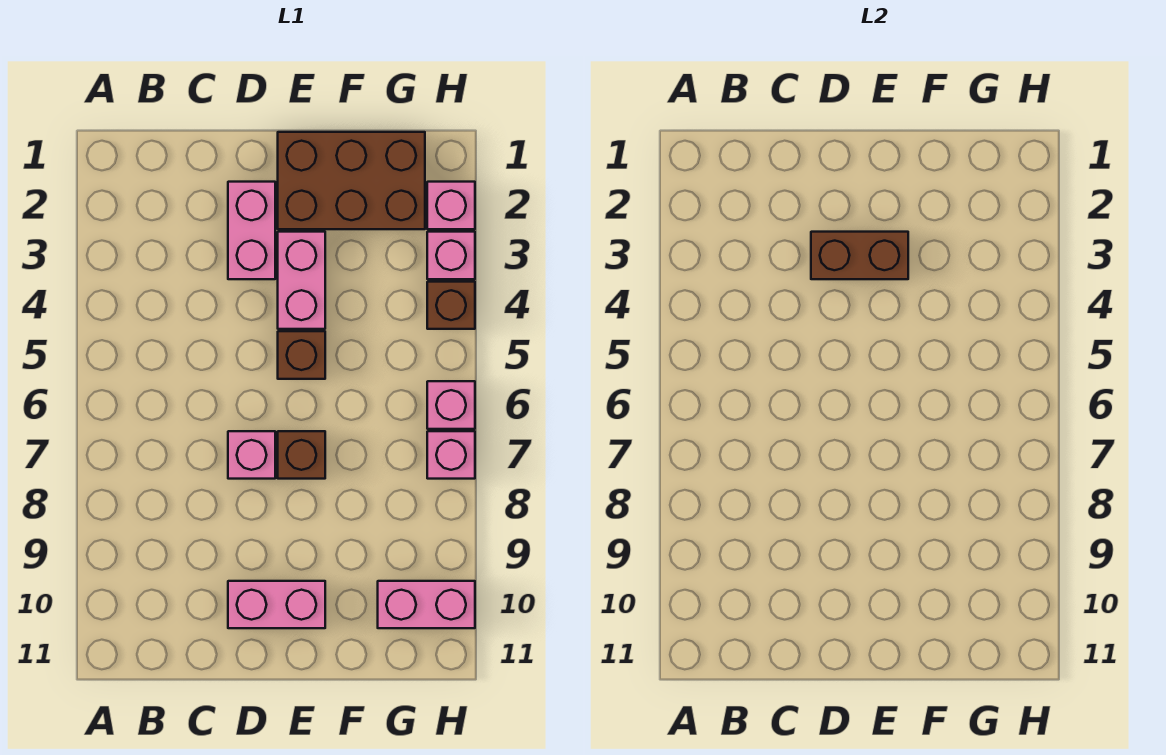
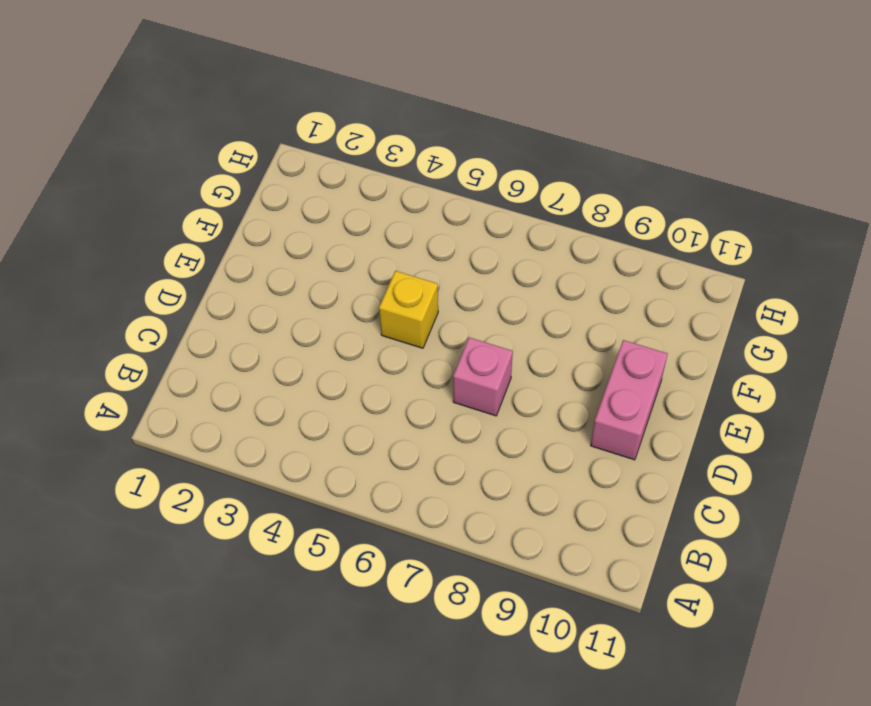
yellow 1x1 brick [379,271,438,348] -> brown 1x1 brick [278,331,325,379]
none -> pink 1x2 brick [228,182,275,279]
none -> brown 2x3 brick [278,132,425,229]
none -> pink 1x2 brick [278,232,325,329]

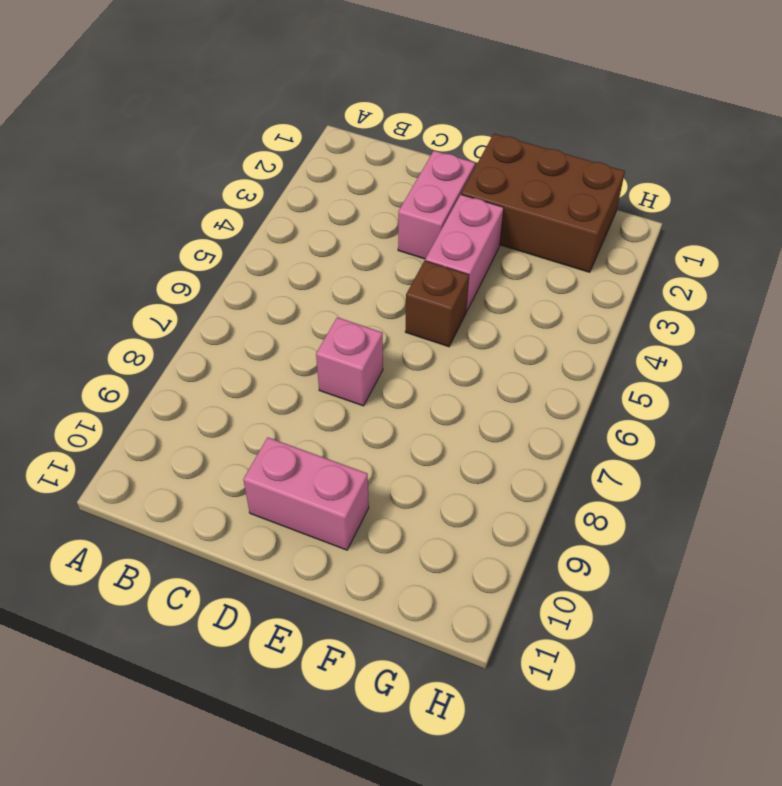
none -> brown 1x1 brick [278,431,325,479]
none -> pink 1x2 brick [378,581,475,628]
none -> pink 1x1 brick [427,182,475,229]

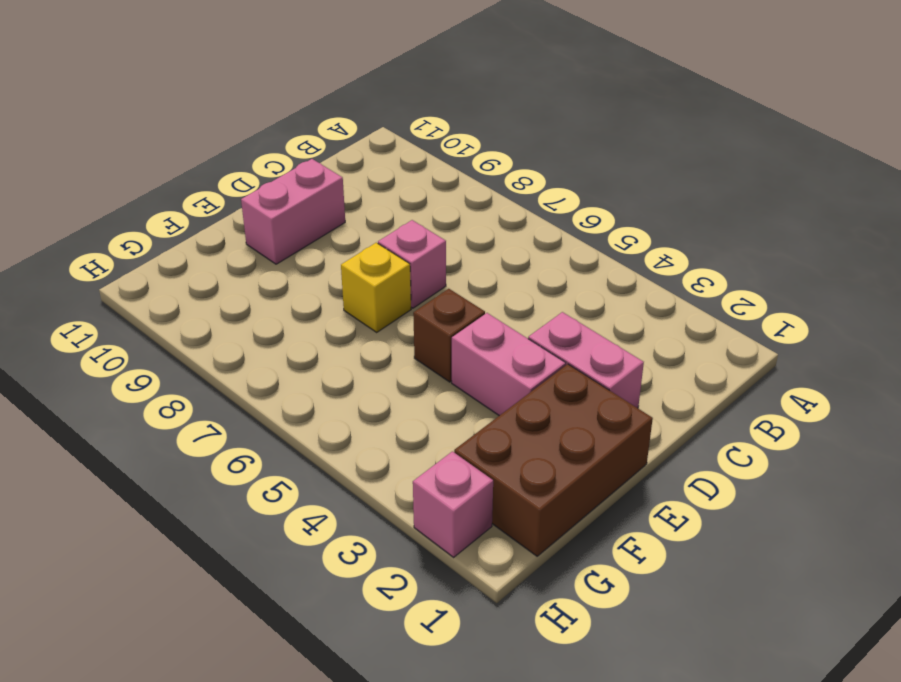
yellow 1x1 brick [341,243,411,332] -> brown 1x1 brick [278,431,325,479]
none -> pink 1x2 brick [378,581,475,628]
none -> pink 1x1 brick [427,232,475,279]
none -> brown 1x1 brick [427,282,475,329]

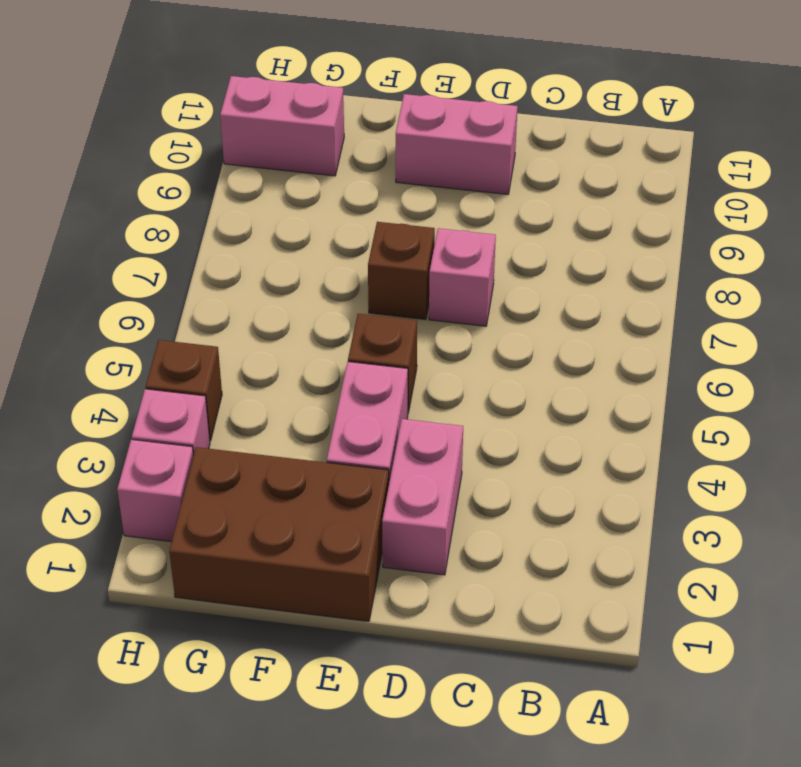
none -> pink 1x1 brick [427,381,475,429]
none -> pink 1x1 brick [427,431,475,479]
none -> brown 1x2 brick [811,232,908,279]

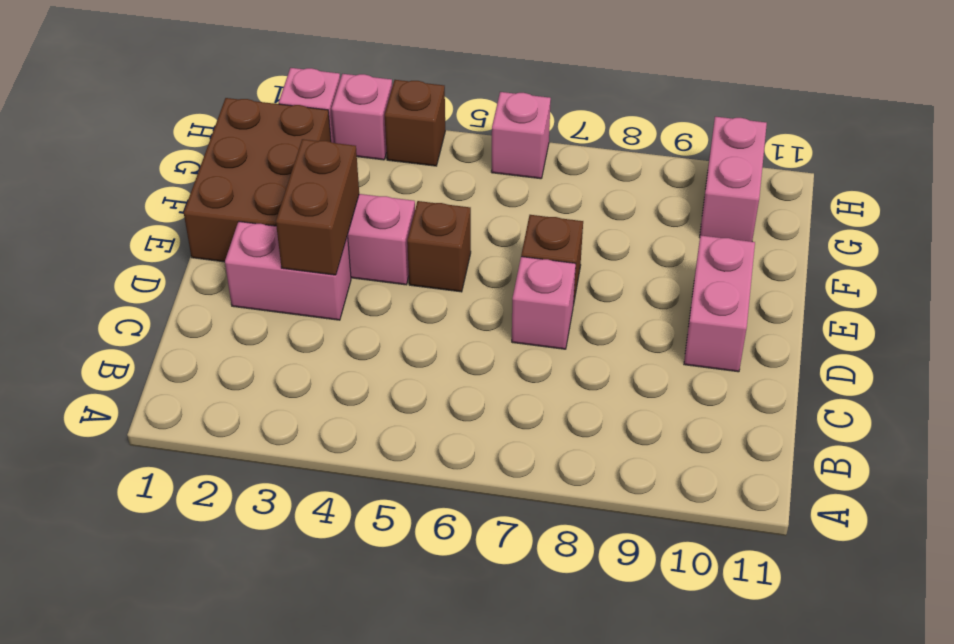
none -> pink 1x1 brick [427,431,475,479]

